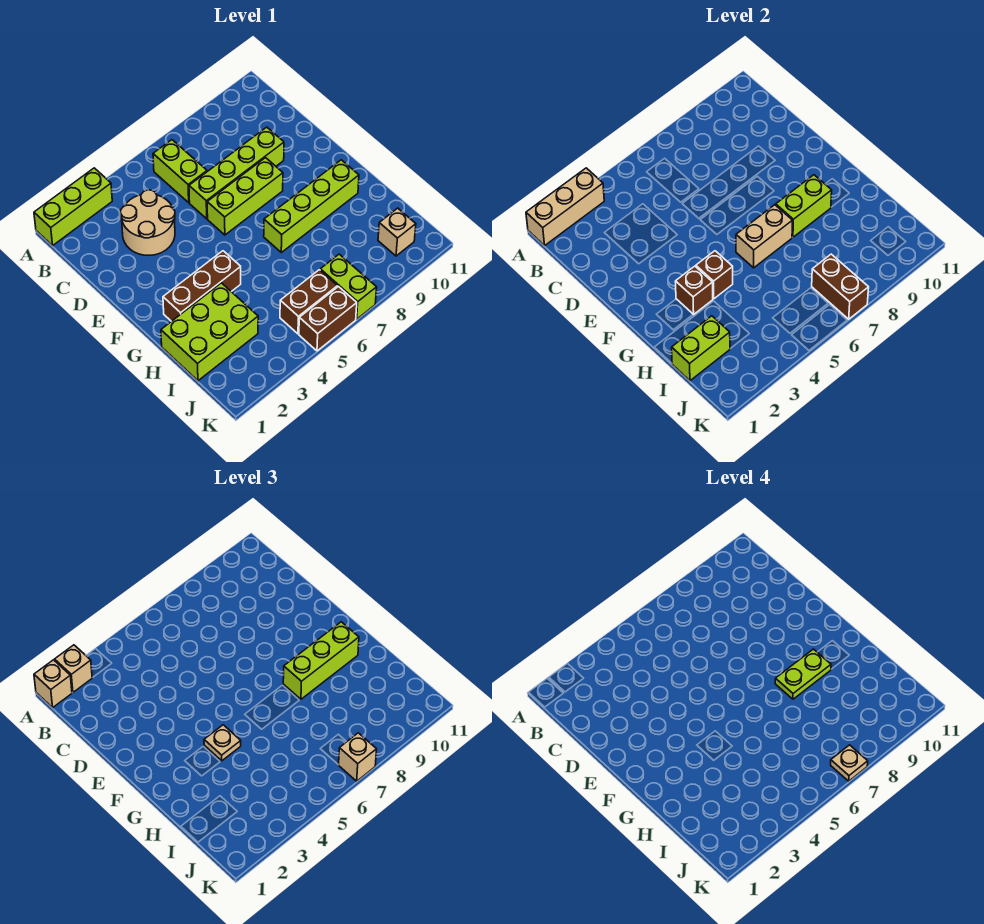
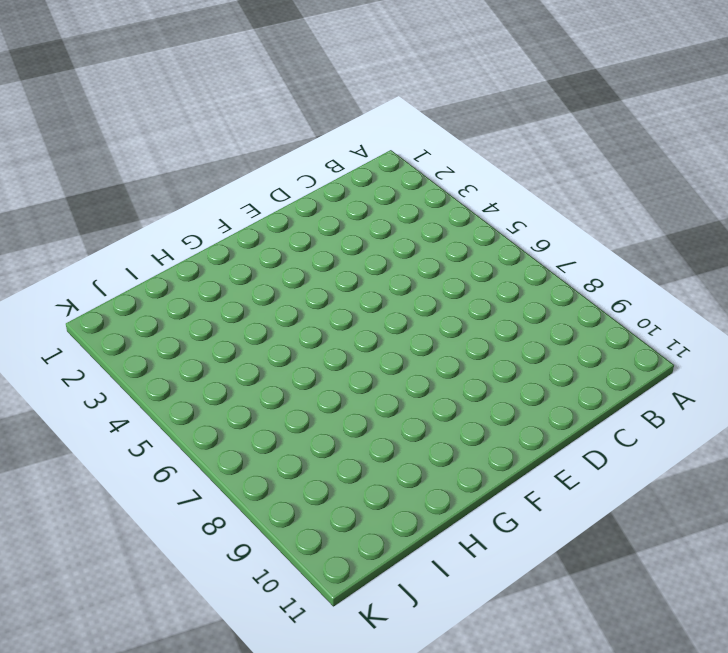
none -> lime 1x3 brick [34,168,112,245]
none -> lime 1x2 brick [153,140,207,203]
none -> tan 2x2 round brick [121,190,175,255]

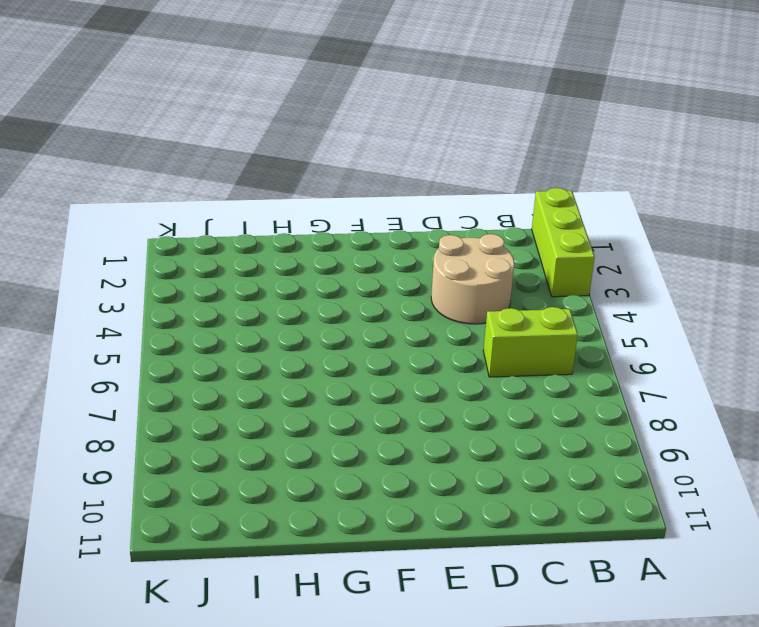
none -> lime 1x4 brick [189,127,284,219]
none -> lime 1x3 brick [207,158,283,235]
none -> brown 1x3 brick [163,251,241,321]

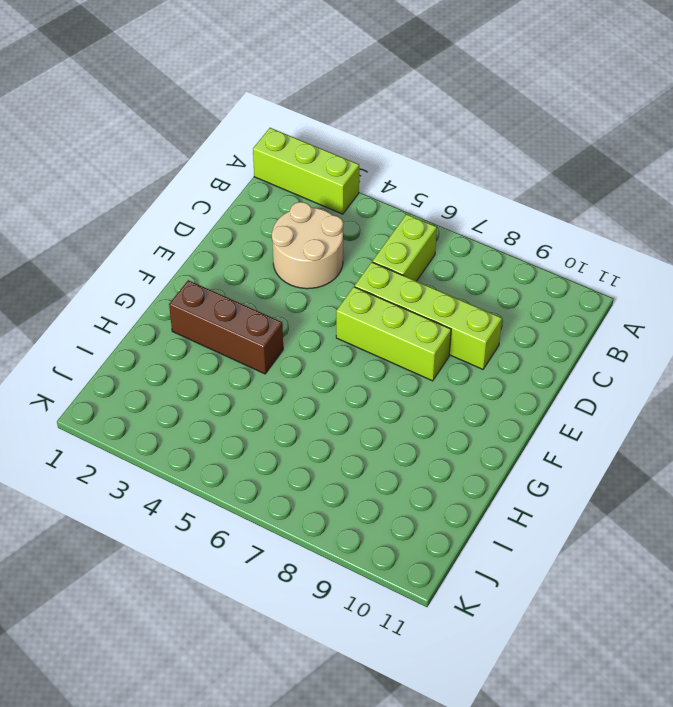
none -> lime 1x4 brick [264,160,359,252]
none -> lime 2x3 brick [161,283,258,381]
none -> brown 1x2 brick [280,270,338,334]

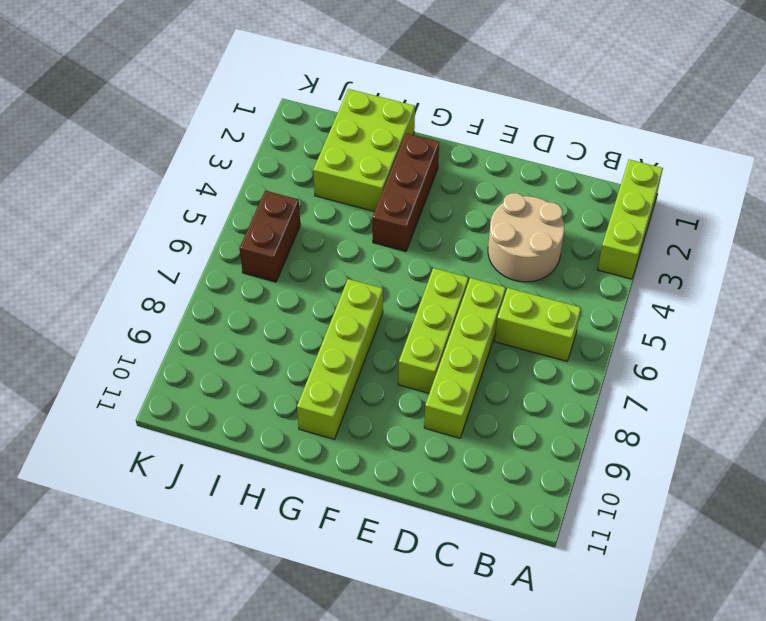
none -> lime 1x2 brick [320,254,377,319]
none -> tan 1x1 brick [378,208,416,256]
none -> brown 1x2 brick [299,287,357,351]

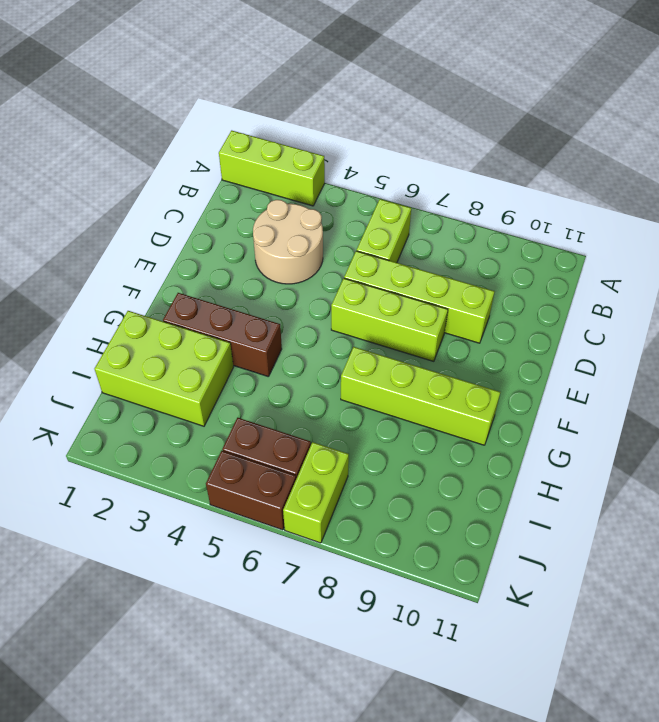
none -> tan 1x1 brick [378,208,416,256]
none -> tan 1x3 brick [526,168,604,245]
none -> brown 1x1 brick [675,266,713,315]

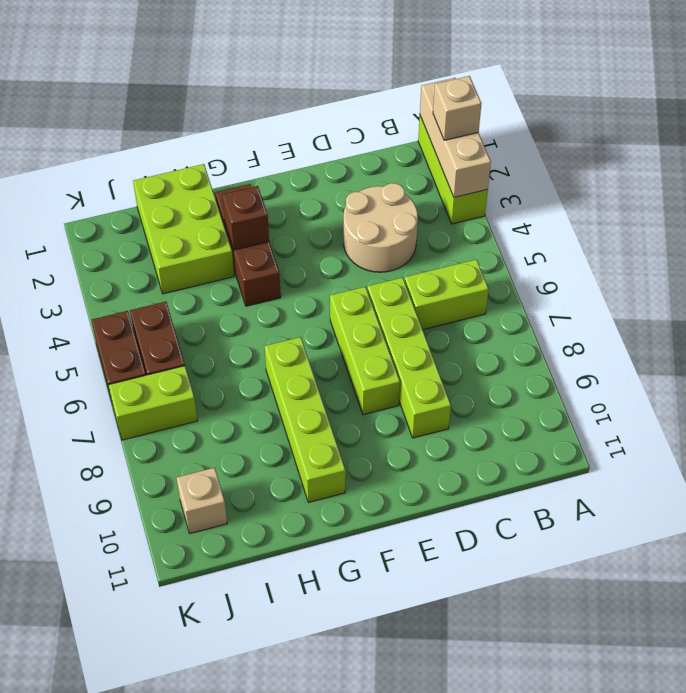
none -> brown 1x1 brick [696,251,733,299]
none -> tan 1x2 brick [736,205,793,268]
none -> lime 1x2 brick [776,175,832,237]

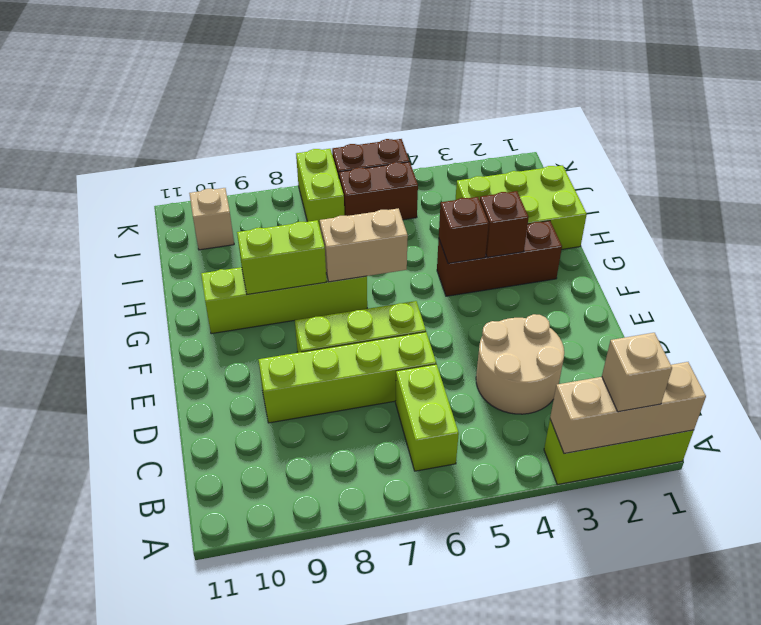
none -> lime 1x2 brick [672,316,730,381]
none -> brown 1x2 brick [812,254,869,319]
none -> tan 1x1 brick [34,660,72,707]

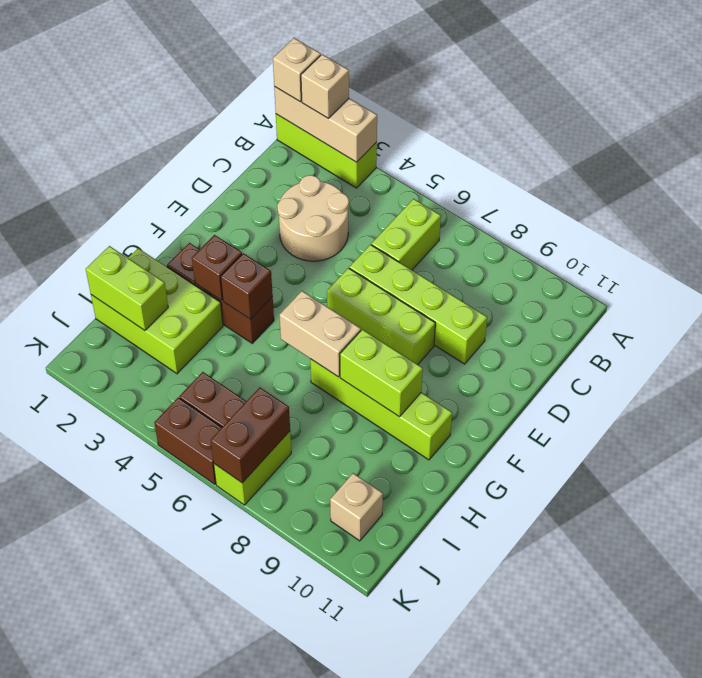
none -> tan 1x1 plate [204,725,241,761]
none -> lime 1x3 brick [283,622,359,699]
none -> tan 1x1 brick [339,733,377,781]

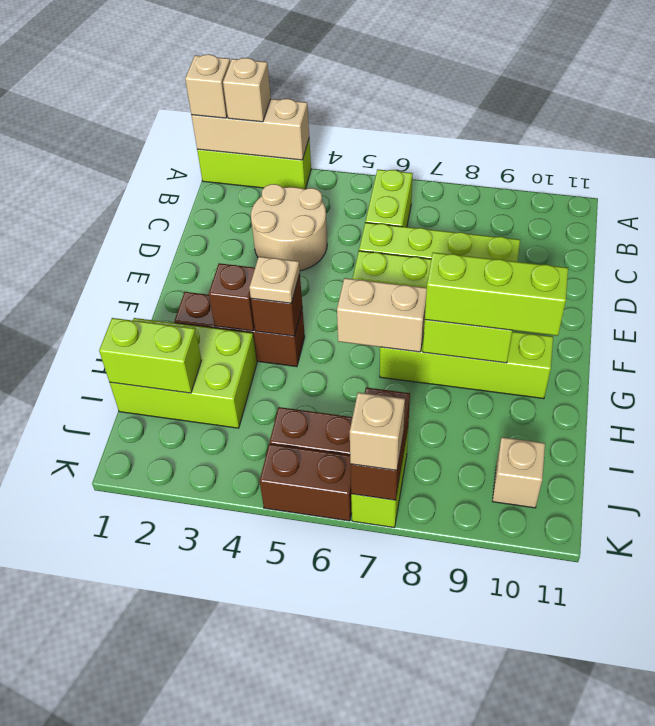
none -> lime 1x2 plate [775,649,831,699]
none -> tan 1x1 plate [831,745,868,781]

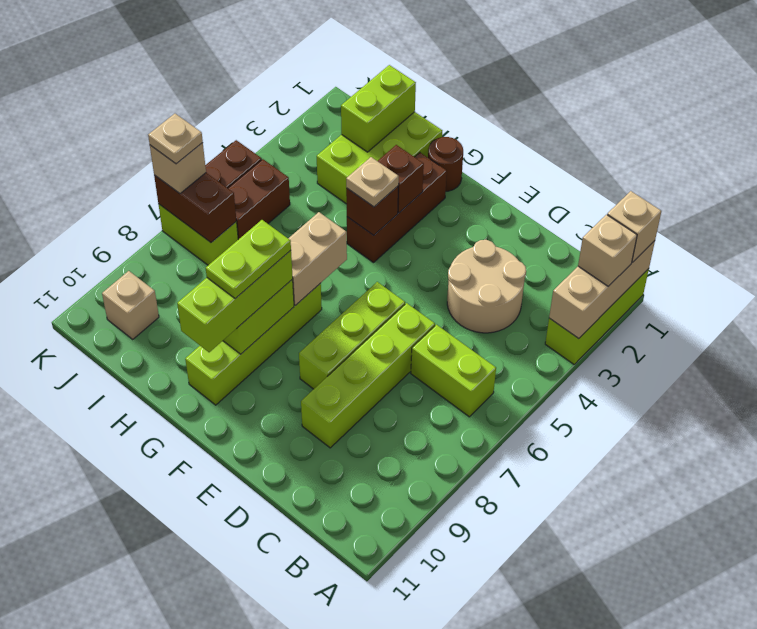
brown 1x1 round brick [428,137,463,191] -> none

